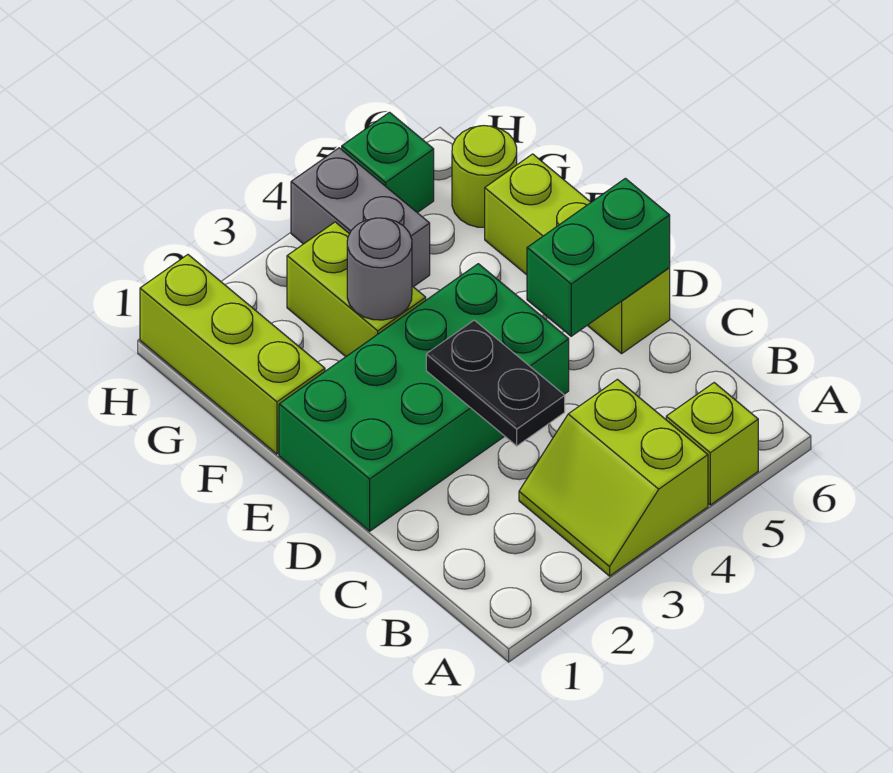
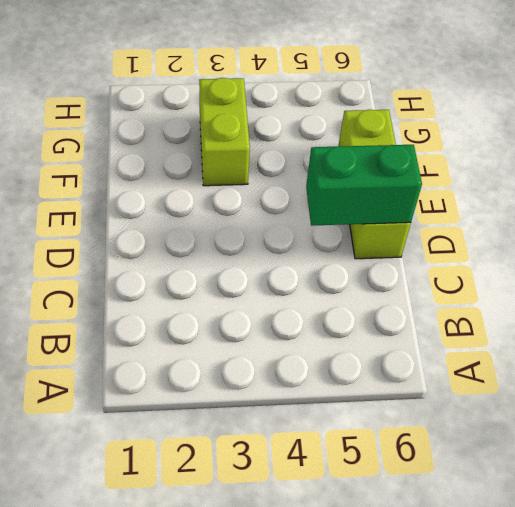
none -> lime 2x2 slope [519,379,708,576]
none -> lime 1x1 brick [666,383,758,505]
none -> green 2x4 brick [279,264,569,531]

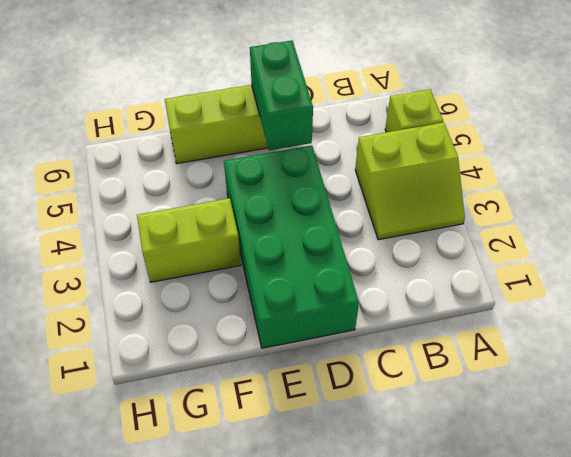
none -> lime 1x3 brick [140,255,325,454]
none -> grey 1x2 brick [291,148,430,287]
none -> lime 1x1 round brick [452,126,517,228]

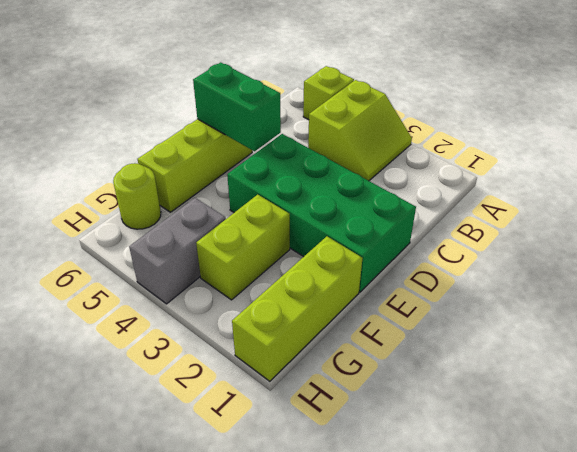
none -> green 1x1 brick [342,112,434,213]
none -> black 1x2 plate [426,320,565,446]
none -> grey 1x1 round brick [347,218,412,320]

